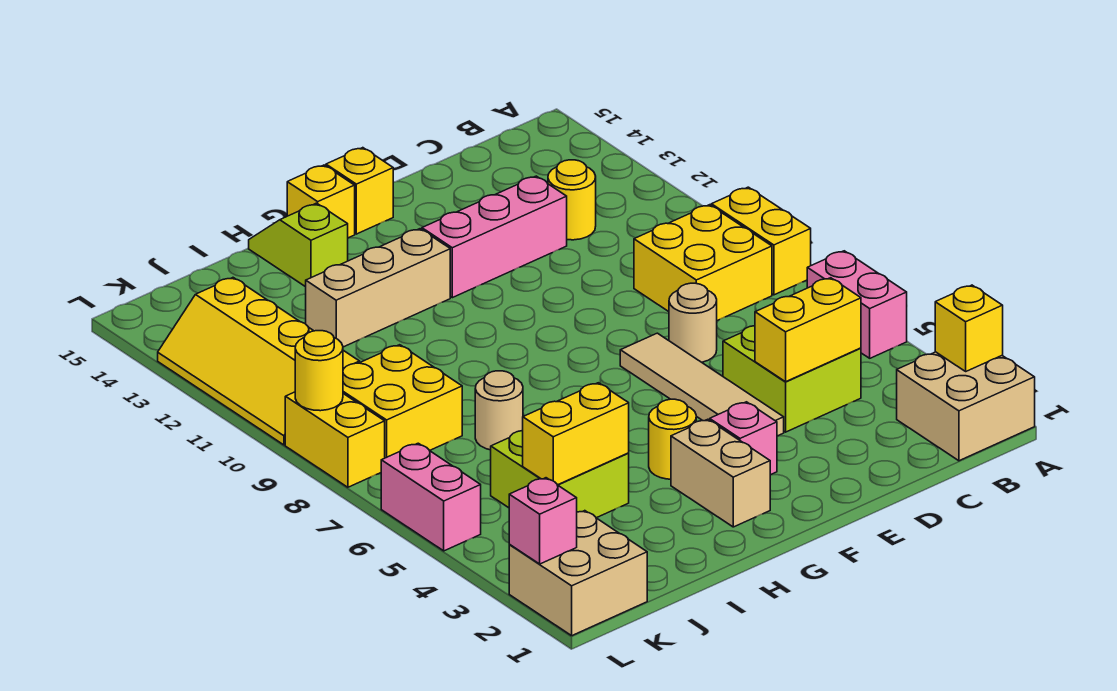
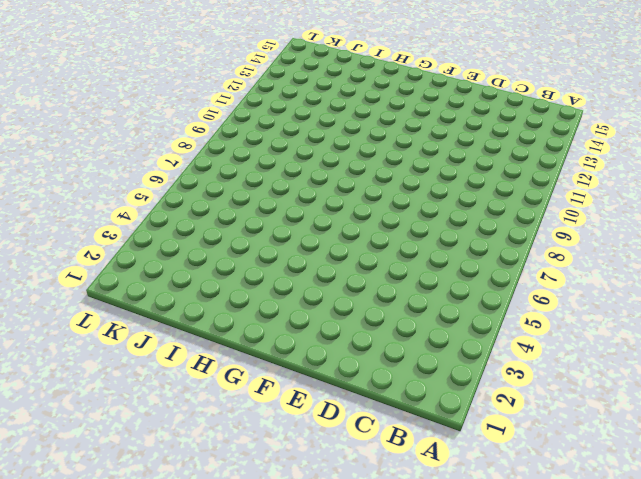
none -> tan 2x2 brick [897,352,1035,461]
none -> pink 1x2 brick [807,251,907,358]
none -> yellow 1x2 brick [711,187,811,295]

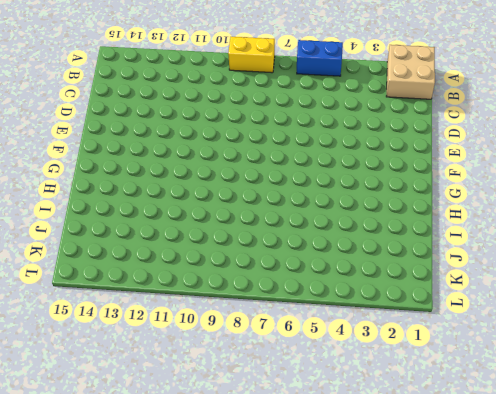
blue 1x2 brick [297,40,343,76] -> pink 1x2 brick [807,251,907,358]
none -> yellow 2x2 brick [634,205,772,321]
none -> lime 2x2 brick [723,326,861,432]
none -> yellow 1x1 round brick [548,160,596,240]

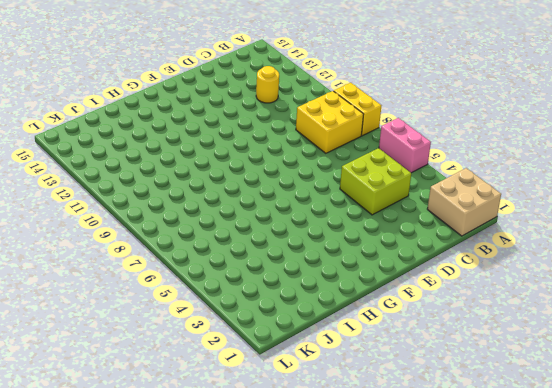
none -> tan 1x1 round brick [669,283,717,362]
none -> pink 1x3 brick [422,176,567,298]
none -> tan 1x4 tile [620,333,784,436]

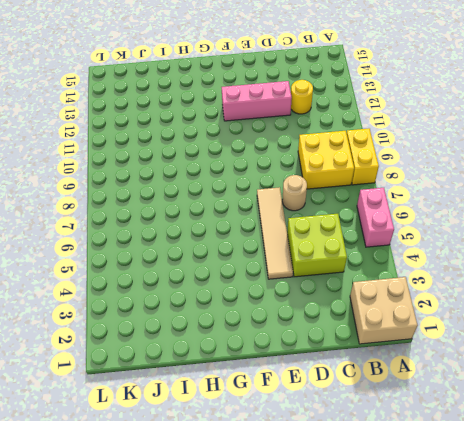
none -> pink 1x1 brick [710,402,777,475]
none -> yellow 1x1 brick [326,148,393,234]
none -> tan 1x2 brick [671,419,770,527]

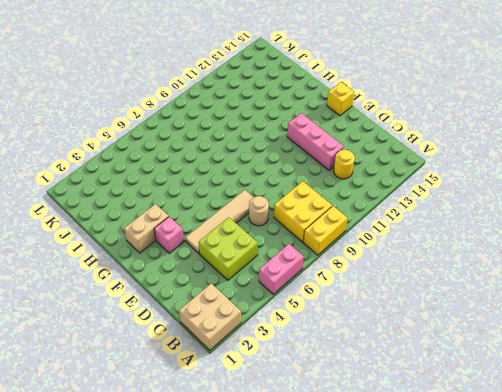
none -> yellow 1x1 round brick [649,399,696,479]
none -> tan 1x3 brick [306,229,450,347]
none -> yellow 1x1 brick [287,165,355,238]

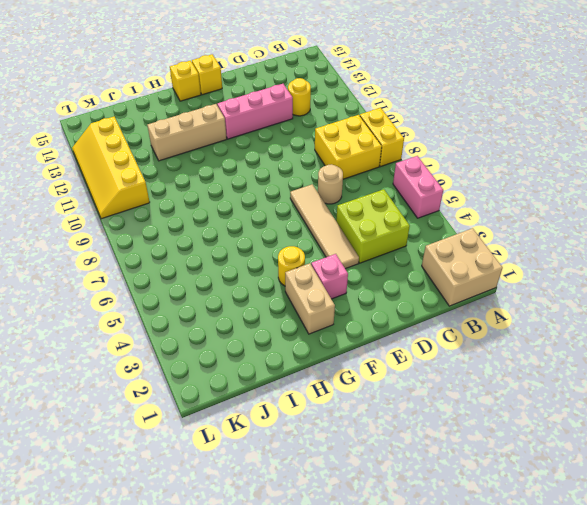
none -> lime 1x2 slope [249,203,348,287]
none -> lime 2x2 brick [491,431,629,518]
none -> tan 1x1 round brick [475,371,523,450]

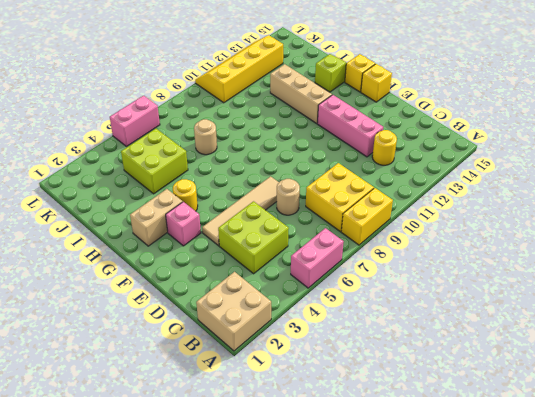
none -> yellow 2x2 brick [343,345,462,458]
none -> tan 2x2 brick [509,511,647,636]
none -> yellow 1x2 brick [285,392,385,487]

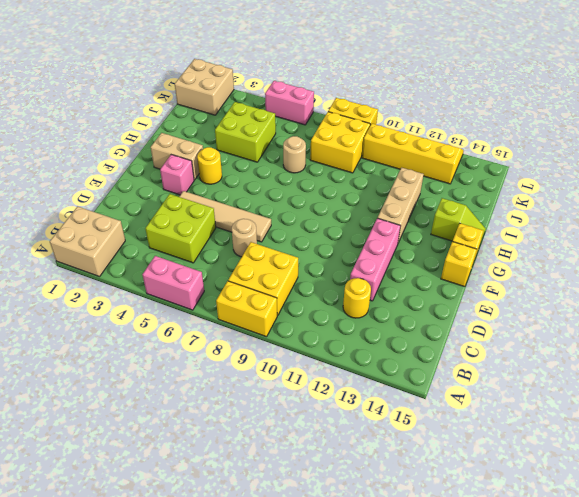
none -> yellow 1x1 brick [935,285,1003,371]
none -> yellow 1x2 brick [755,278,861,382]
none -> yellow 1x2 brick [523,383,629,485]

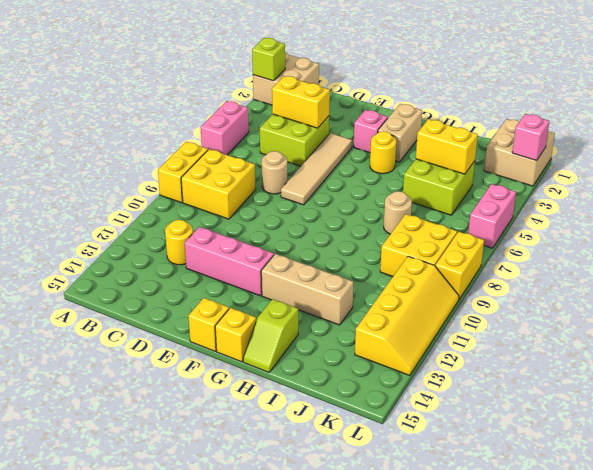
lime 1x1 brick [252,38,285,81] -> yellow 1x1 brick [935,285,1003,371]
none -> yellow 1x1 round brick [295,331,343,411]

